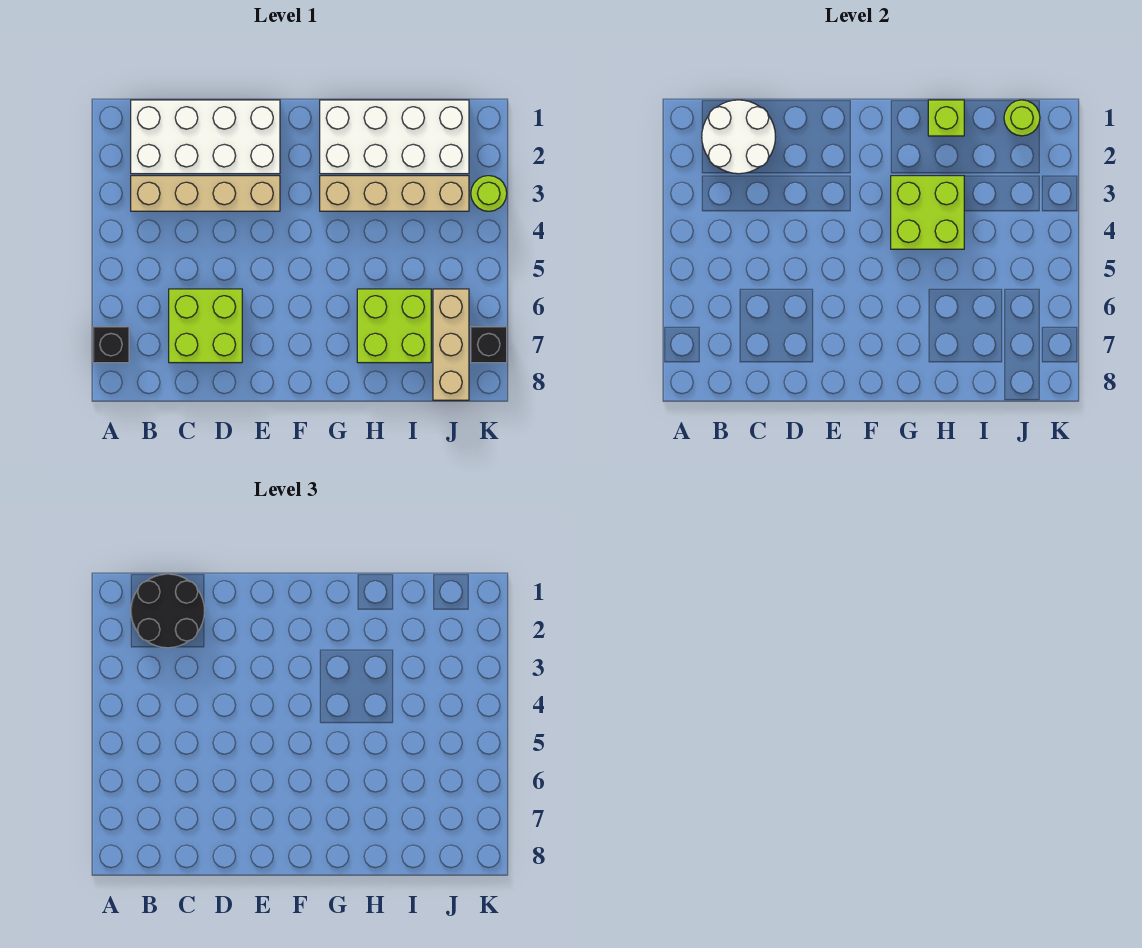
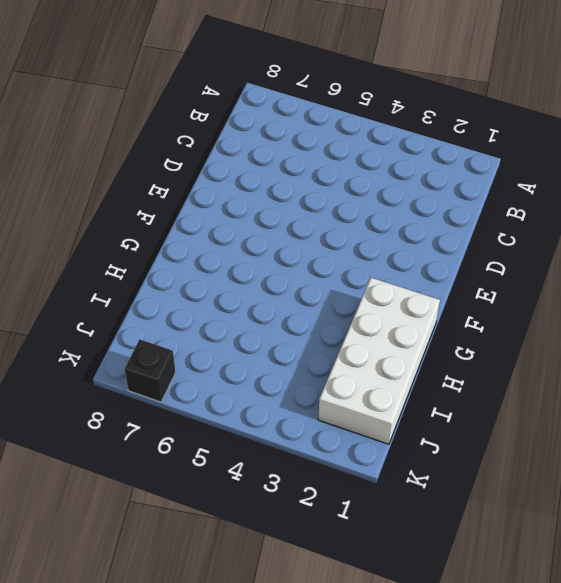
none -> black 1x1 brick [93,327,129,363]
none -> white 2x4 brick [131,100,280,174]
none -> tan 1x4 brick [131,176,280,211]

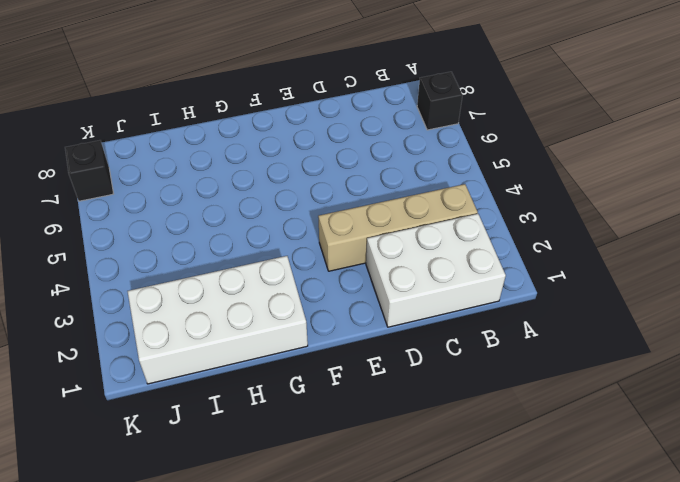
white 2x3 brick [366,214,506,327] -> white 2x4 brick [131,100,280,174]
none -> lime 2x2 brick [169,289,242,363]
none -> tan 1x4 brick [320,176,469,211]
none -> lime 2x2 brick [357,289,431,363]

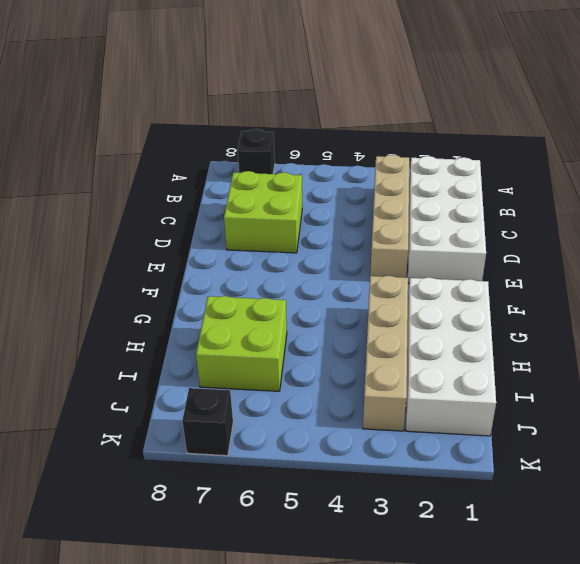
none -> tan 1x3 brick [433,289,469,400]
none -> lime 1x1 round brick [471,176,507,211]
none -> white 2x2 round brick [702,100,775,174]

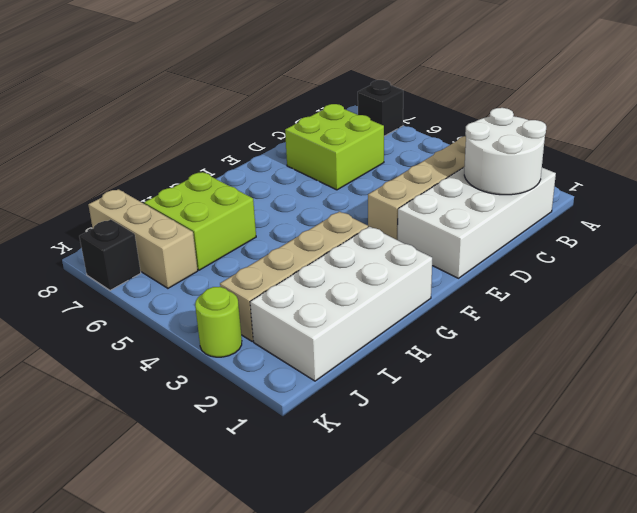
none -> lime 2x2 brick [891,176,964,249]
none -> lime 1x1 brick [928,100,964,136]
none -> lime 1x1 round brick [1004,100,1040,136]

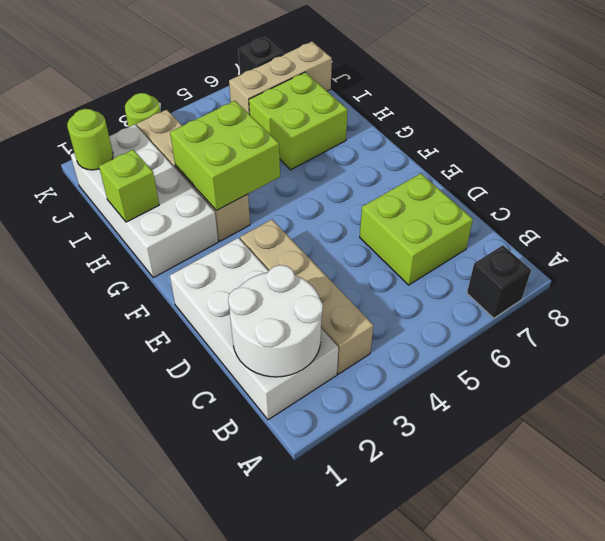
none -> black 2x2 round brick [131,574,204,648]

